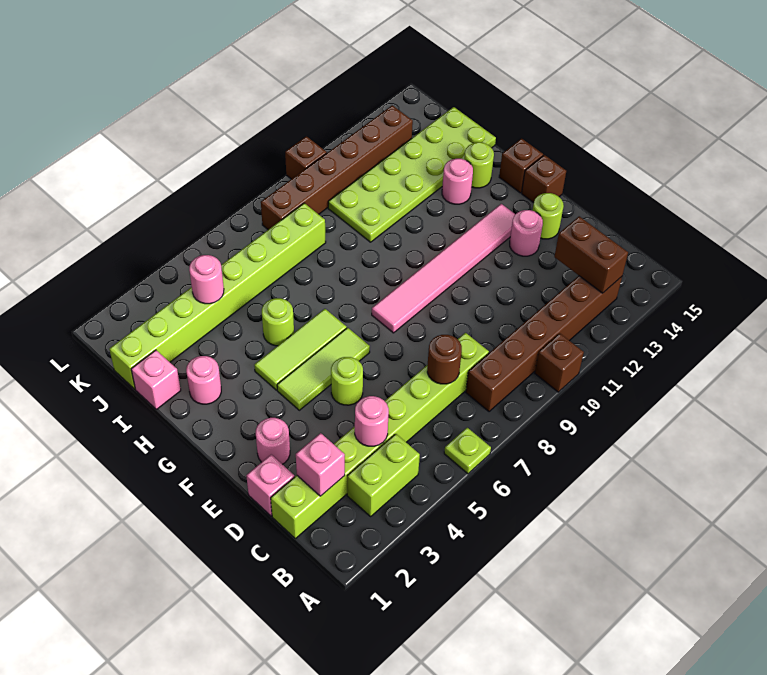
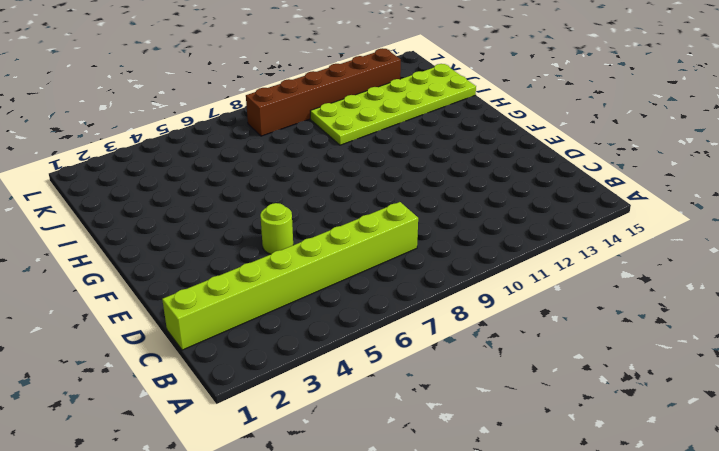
none -> lime 1x1 plate [444,428,491,474]
none -> brown 1x1 brick [535,333,584,392]
none -> lime 1x2 brick [347,434,420,516]

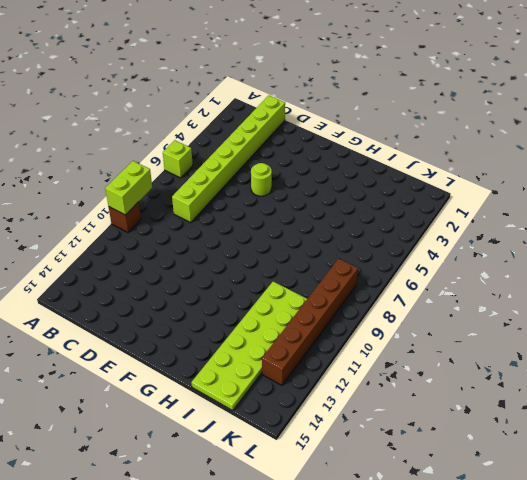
lime 1x1 brick [163,140,193,178] -> lime 1x1 plate [444,428,491,474]
lime 1x2 brick [105,161,152,215] -> lime 1x2 brick moved to [347,434,420,516]
none -> brown 1x6 brick [466,276,622,412]
none -> pink 1x1 brick [246,455,294,516]
none -> pink 1x1 round brick [256,418,290,464]

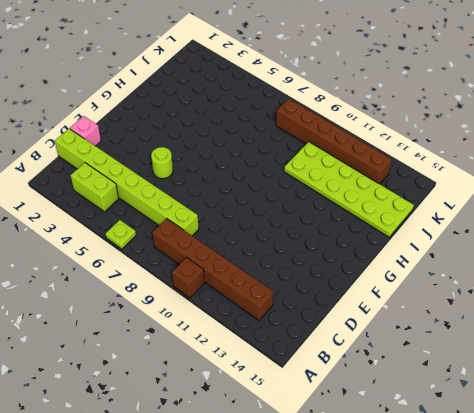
none -> pink 1x1 round brick [256,418,290,464]
none -> pink 1x1 round brick [510,210,543,256]
none -> lime 1x1 round brick [533,193,564,239]

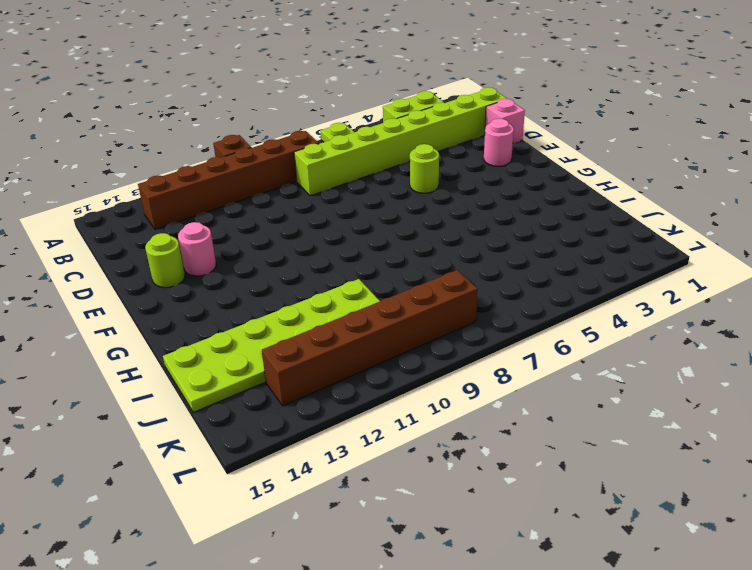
none -> lime 1x3 tile [277,328,370,410]
none -> pink 1x6 tile [372,204,515,333]
none -> brown 1x1 brick [522,155,566,203]

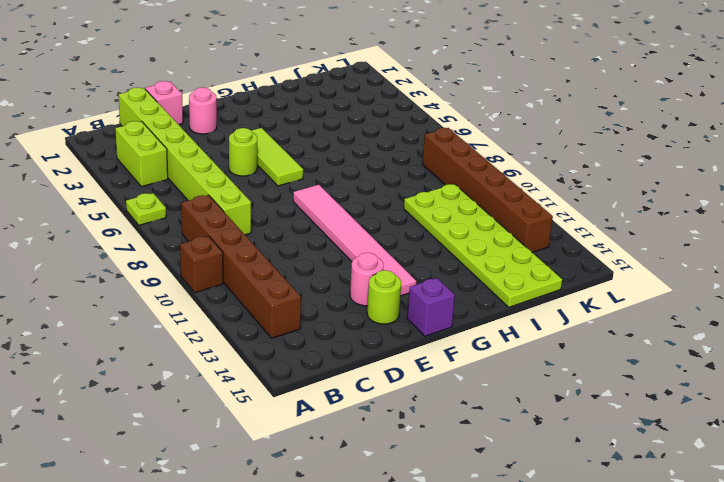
purple 1x1 brick [407,278,455,336] -> brown 1x1 brick [522,155,566,203]
none -> lime 1x3 tile [254,309,347,390]
none -> brown 1x1 brick [499,138,543,193]
none -> pink 1x1 round brick [186,356,221,404]

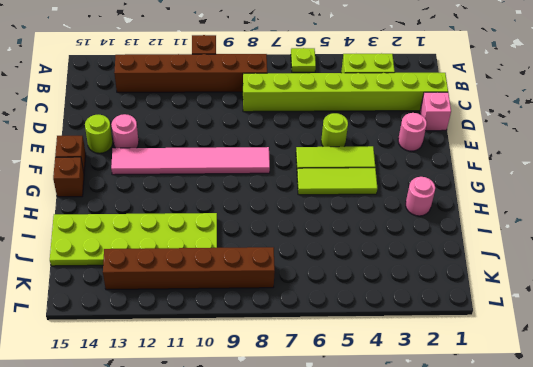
none -> lime 1x1 round brick [262,298,294,346]
none -> pink 1x1 round brick [442,159,473,204]
none -> lime 1x1 round brick [464,142,494,188]

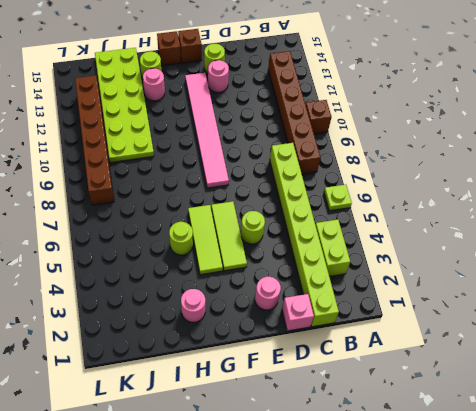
none -> pink 1x1 brick [131,350,181,409]
none -> lime 1x8 brick [109,203,326,389]
none -> brown 1x1 brick [285,136,327,179]

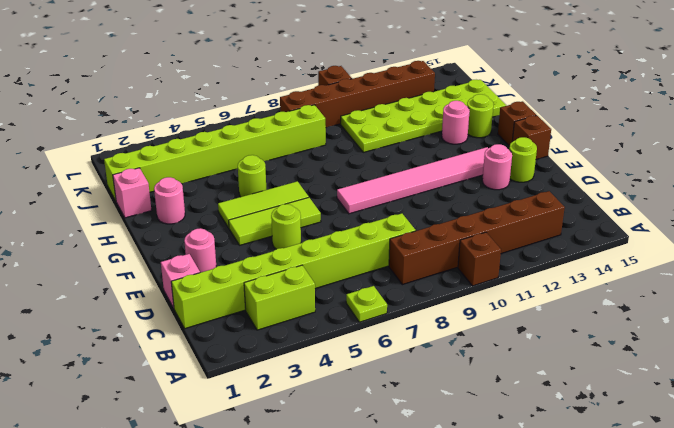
none -> brown 1x2 brick [554,216,628,293]
none -> pink 1x1 brick [296,433,345,496]
none -> pink 1x1 round brick [355,396,389,446]

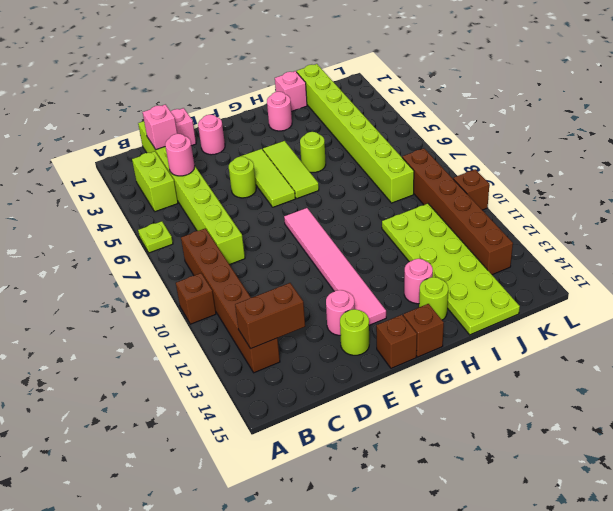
none -> brown 1x1 round brick [427,335,462,384]
none -> pink 1x1 round brick [189,255,224,304]

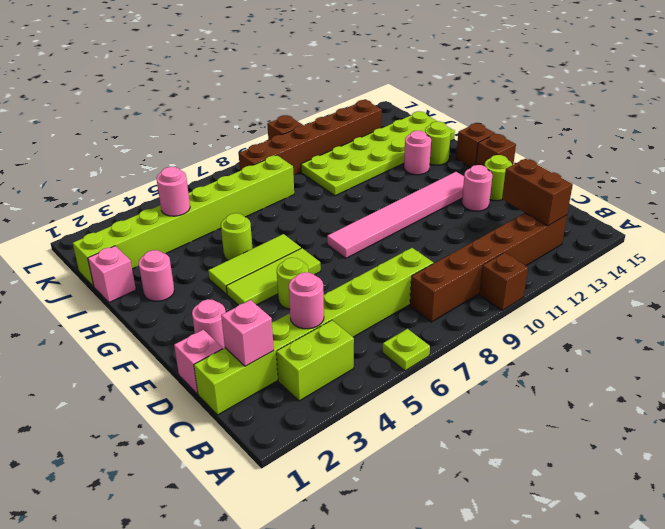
none -> brown 1x1 round brick [427,335,462,384]

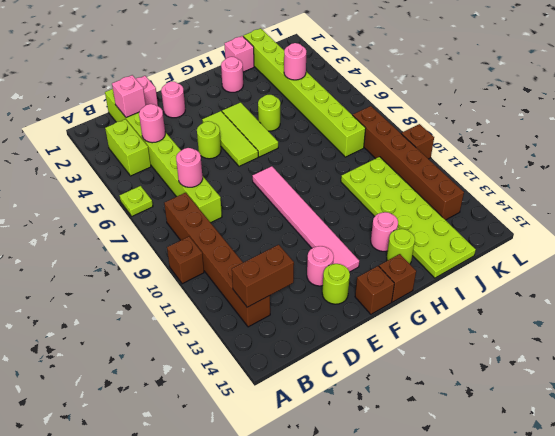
pink 1x1 round brick [176,148,203,187] -> brown 1x1 round brick [427,335,462,384]

